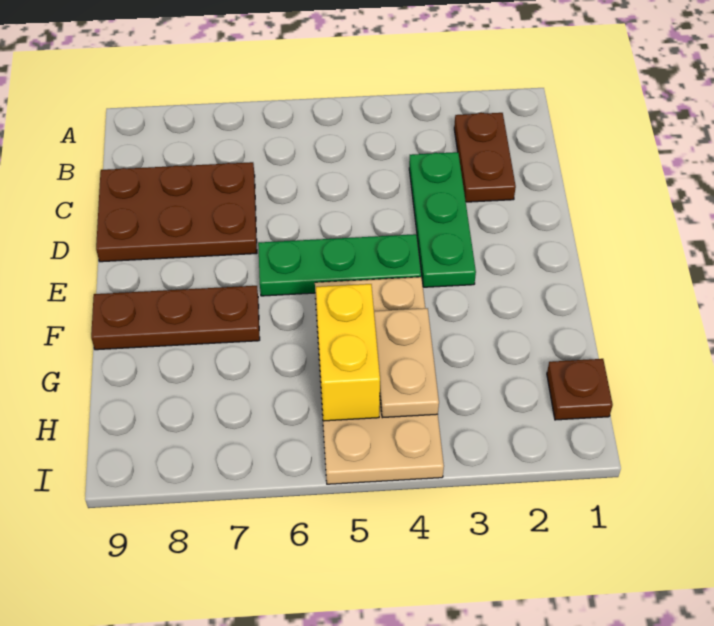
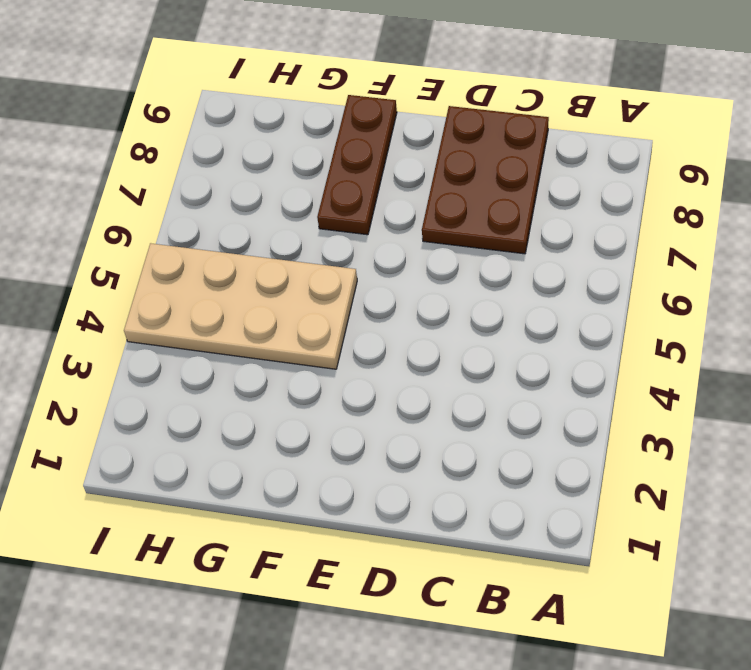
none -> brown 1x2 plate [454,113,516,202]
none -> green 1x3 plate [409,152,476,287]

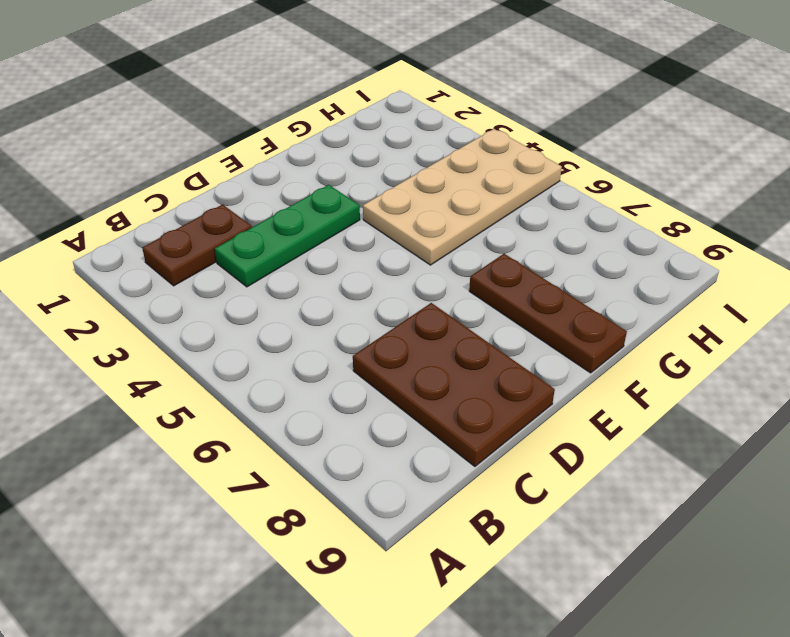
none -> green 1x3 plate [258,234,421,296]
none -> brown 1x1 plate [547,359,613,420]

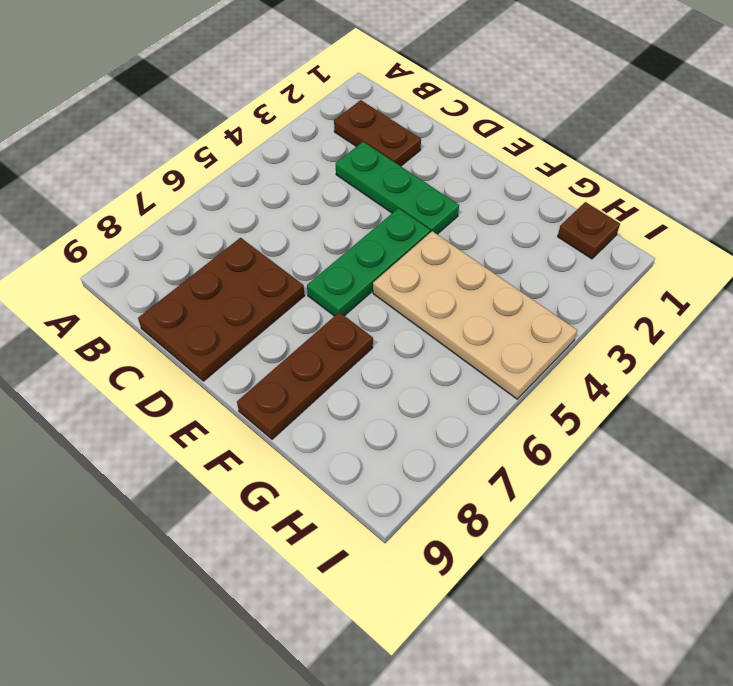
none -> tan 1x2 plate [374,308,439,418]
none -> yellow 1x2 brick [316,284,380,421]

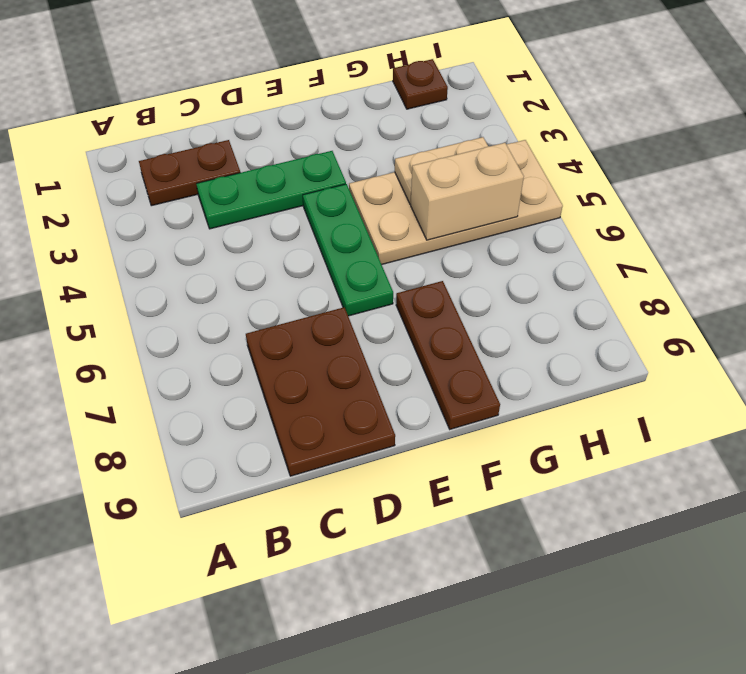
tan 1x2 brick [411,143,524,240] -> yellow 1x2 brick [316,284,380,421]

